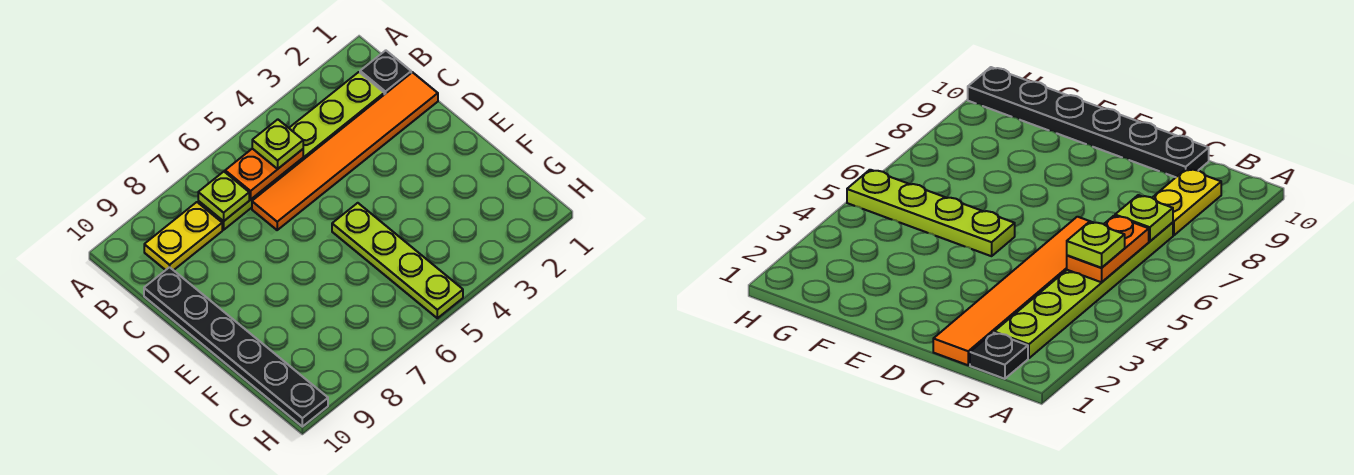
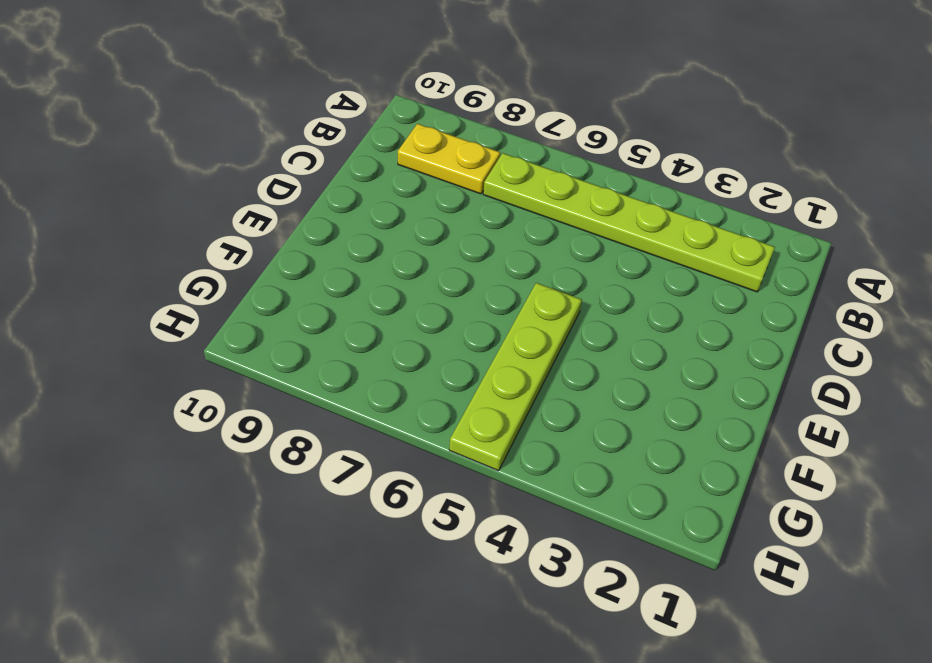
none -> black 1x1 plate [360,50,411,95]
none -> orange 1x6 tile [252,72,438,230]

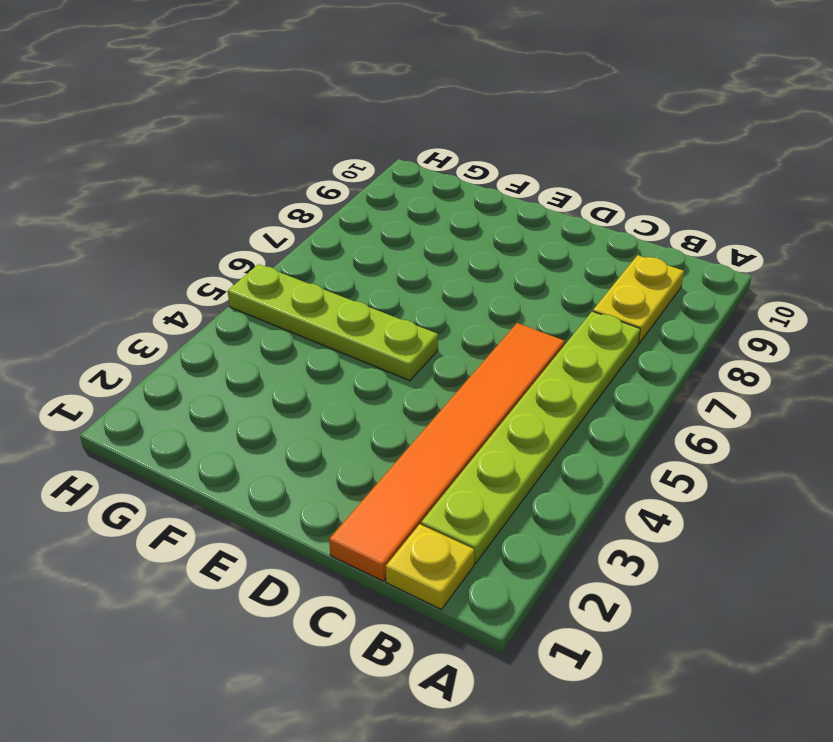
yellow 1x1 plate [386,524,474,609] -> black 1x1 plate [360,50,411,95]
none -> black 1x6 plate [144,267,328,427]
none -> orange 1x2 plate [225,149,303,200]

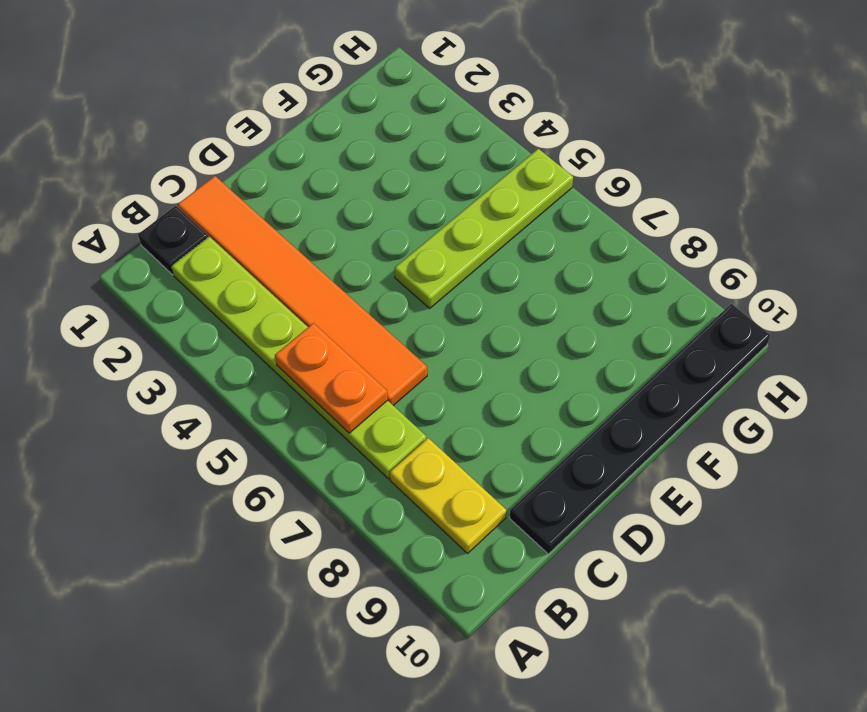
none -> lime 1x1 plate [198,172,249,221]
none -> lime 1x1 plate [252,119,303,169]

